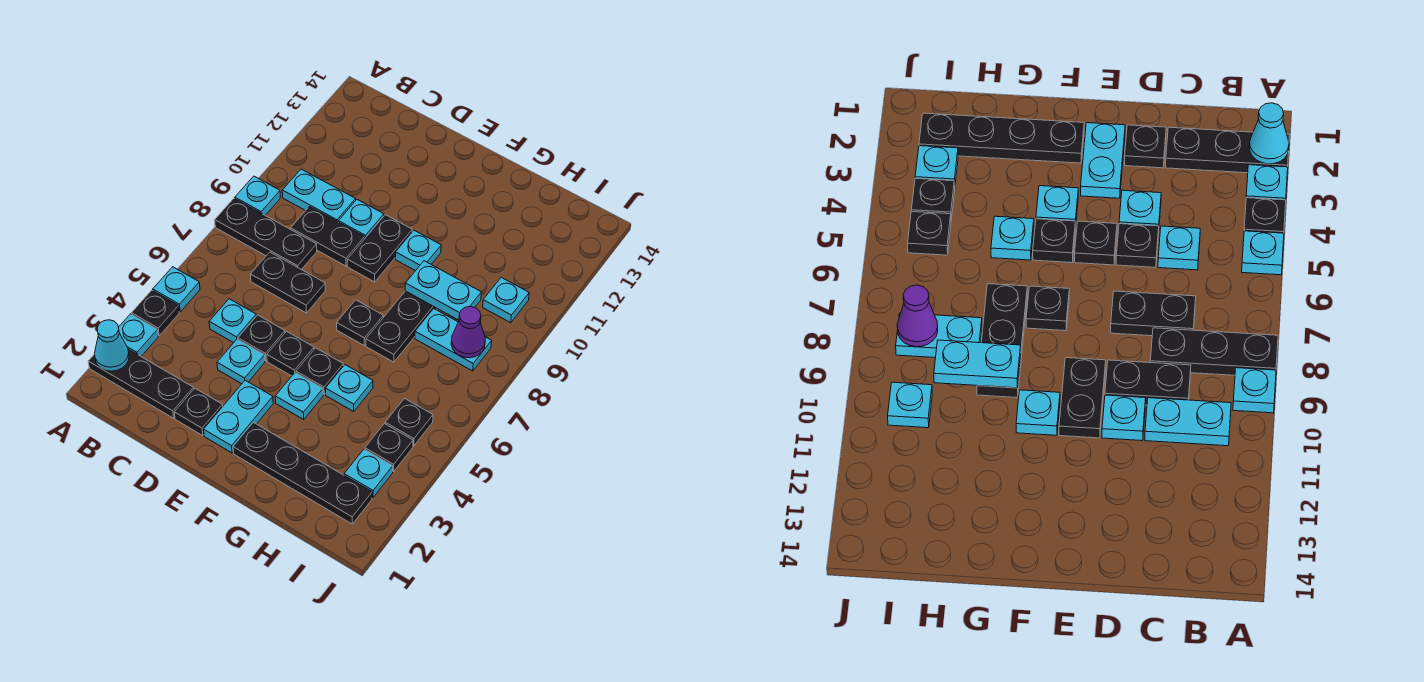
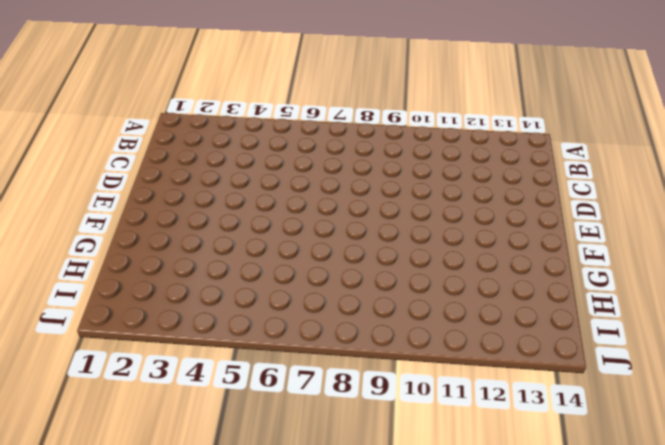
none -> black 1x3 plate [88,349,194,418]
none -> cyan 1x1 plate [118,314,158,356]
none -> black 1x1 plate [132,290,179,336]
none -> cyan 1x1 plate [153,267,200,312]

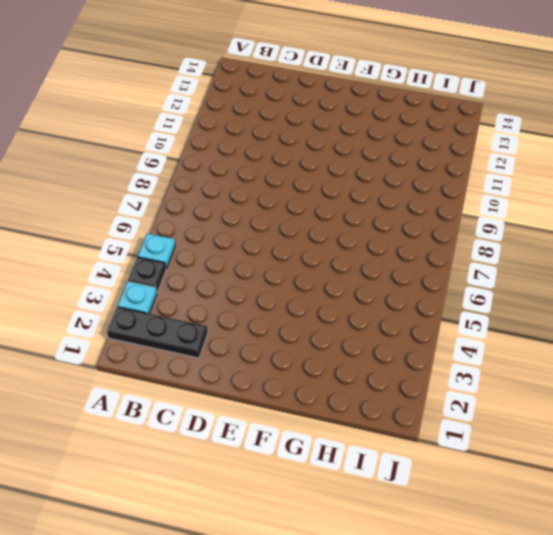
none -> black 1x3 plate [215,199,317,270]
none -> cyan 1x1 plate [235,176,280,215]
none -> cyan 1x2 plate [282,169,356,222]
none -> cyan 1x1 plate [209,299,256,343]

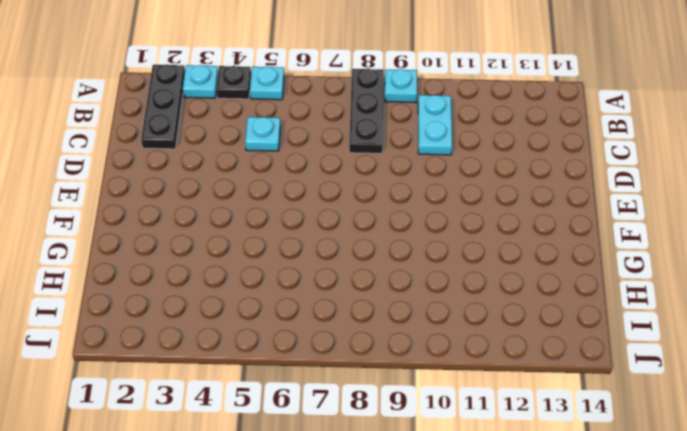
none -> black 1x2 plate [251,252,325,313]
none -> black 1x2 plate [291,207,365,266]
none -> black 1x1 plate [174,388,223,435]
none -> cyan 1x1 plate [217,339,265,384]

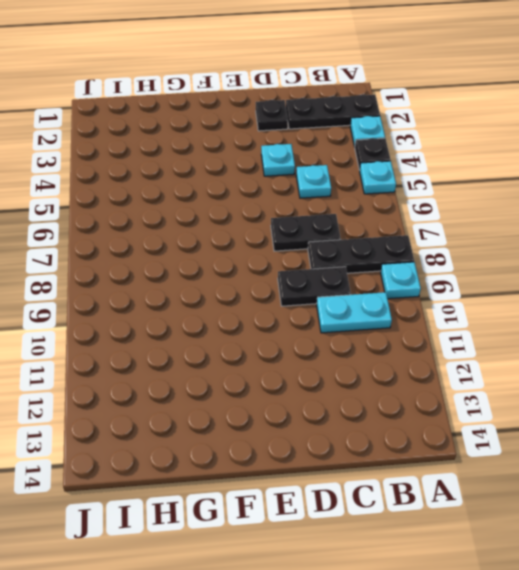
none -> black 1x1 plate [238,315,285,361]
none -> cyan 1x1 plate [339,200,384,238]
none -> cyan 1x2 plate [204,380,273,453]
none -> black 1x1 plate [267,331,314,376]

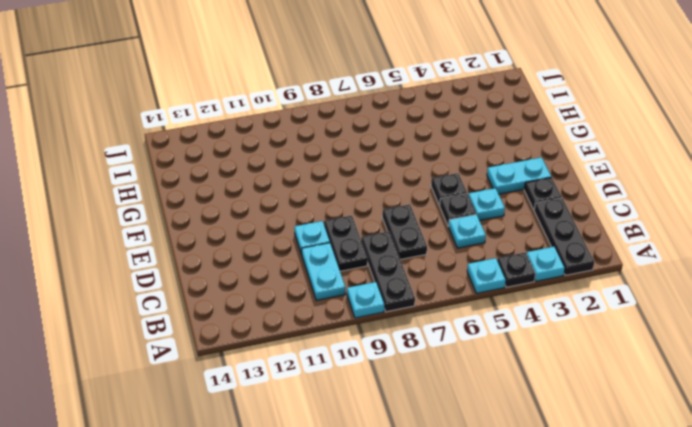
none -> black 1x2 plate [347,215,412,282]
none -> black 1x4 plate [233,422,372,524]
none -> cyan 1x1 plate [275,373,323,419]
none -> black 1x1 plate [296,348,343,394]

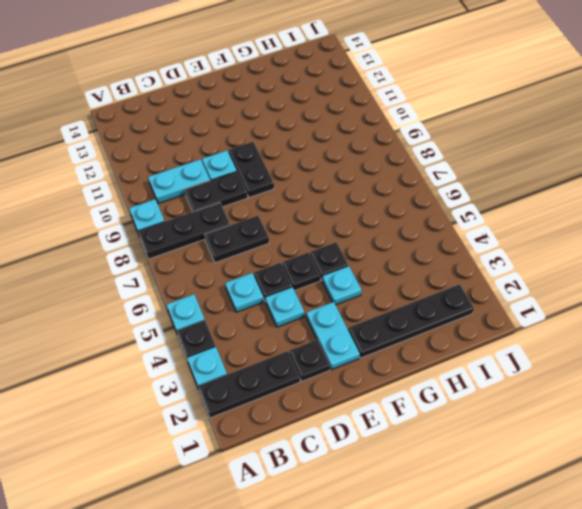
none -> black 1x1 plate [337,300,383,345]
none -> cyan 1x1 plate [395,230,441,271]
none -> cyan 1x1 plate [326,365,373,411]
none -> black 1x3 plate [366,291,437,362]

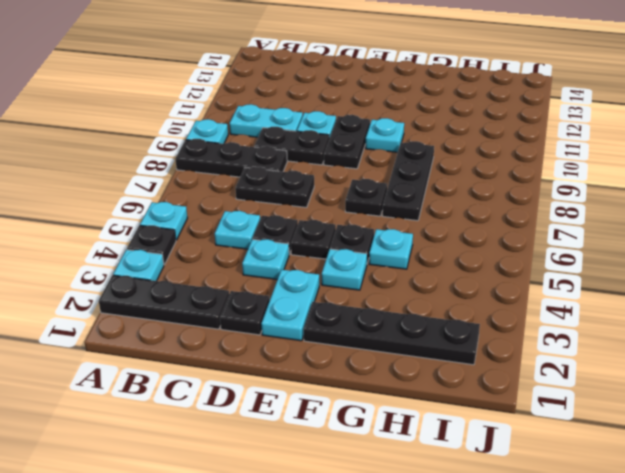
none -> cyan 1x2 plate [415,309,492,371]
none -> cyan 1x1 plate [344,449,393,498]
none -> black 1x1 plate [365,424,413,472]
none -> black 1x1 plate [385,399,433,446]

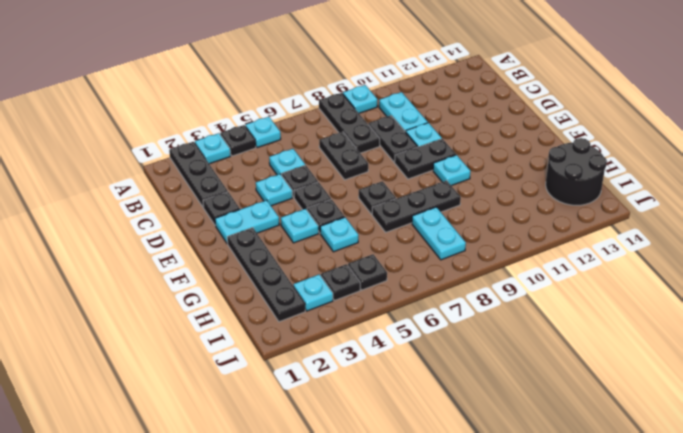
black 2x2 round brick [546,138,607,205] -> none
none -> cyan 1x1 plate [483,277,529,323]
none -> cyan 1x1 cone [95,320,129,371]
none -> cyan 1x2 plate [405,261,481,320]
none -> purple 1x1 cone [451,307,485,358]

